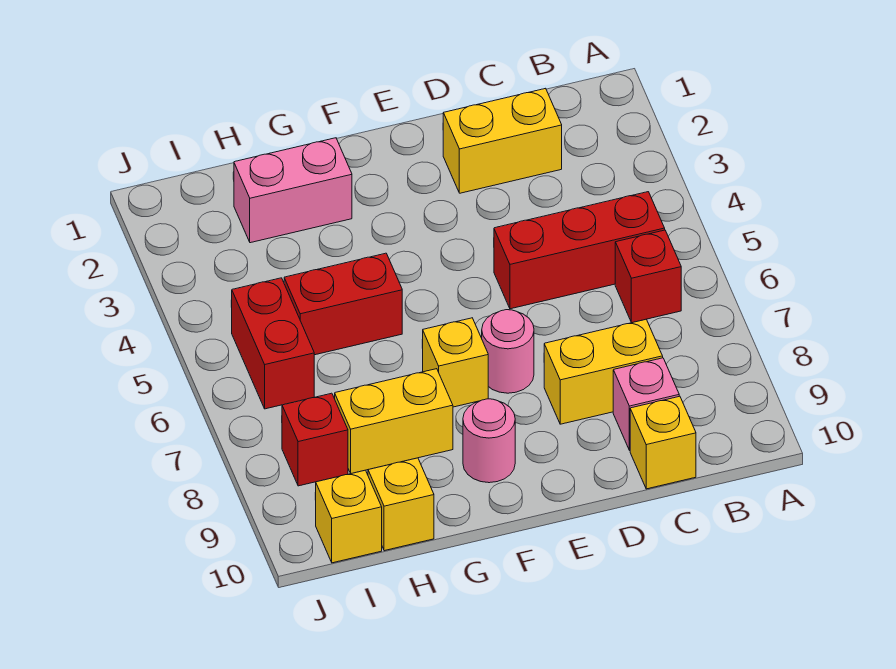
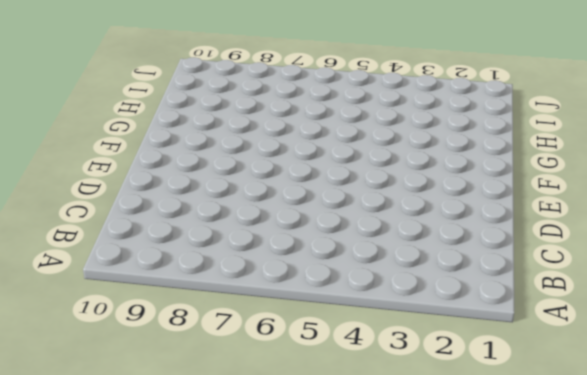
none -> red 1x3 brick [494,192,665,309]
none -> red 1x1 brick [615,230,681,323]
none -> yellow 1x2 brick [443,88,562,193]

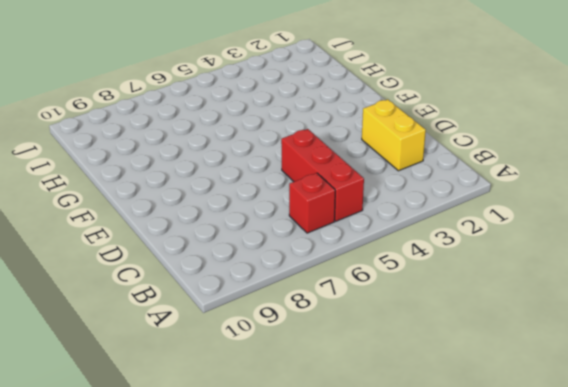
none -> yellow 1x2 brick [544,319,663,424]
none -> pink 1x1 brick [613,358,679,450]
none -> yellow 1x1 brick [630,396,696,489]

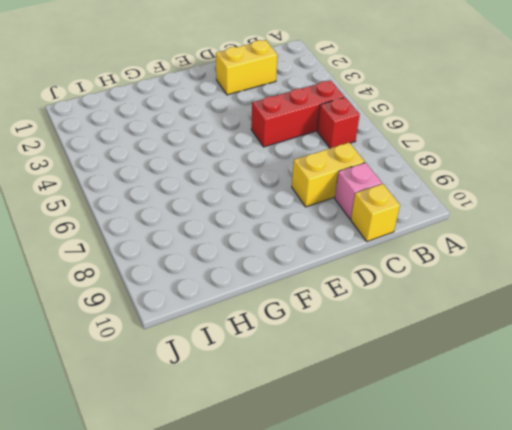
none -> pink 1x1 round brick [482,310,534,393]
none -> yellow 1x1 brick [422,318,488,407]
none -> pink 1x1 round brick [463,399,515,483]

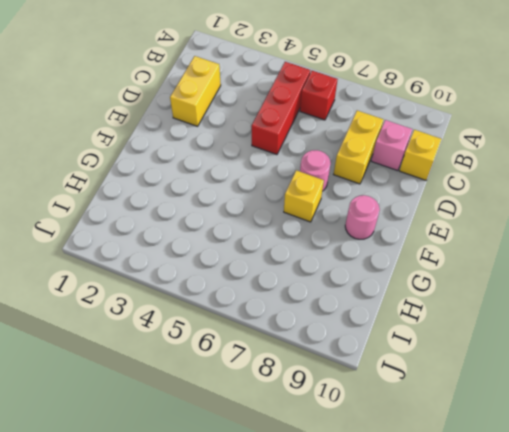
none -> pink 1x2 brick [234,138,352,243]
none -> red 1x2 brick [284,253,402,355]
none -> yellow 1x2 brick [335,369,453,473]

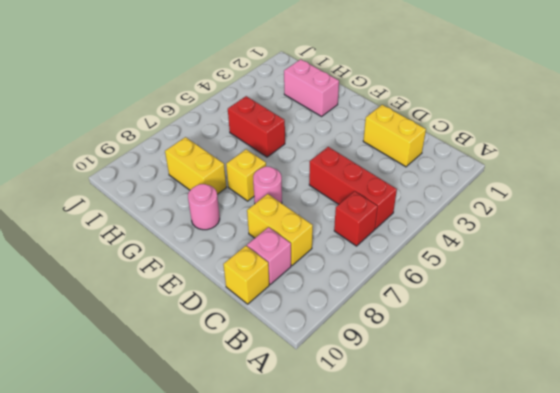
none -> yellow 1x1 brick [368,458,434,551]
none -> red 1x2 brick [231,278,314,409]
none -> red 1x1 brick [282,393,348,486]

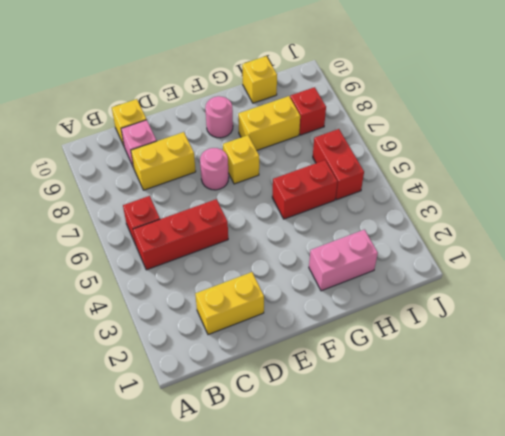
none -> yellow 1x1 brick [316,470,382,563]

